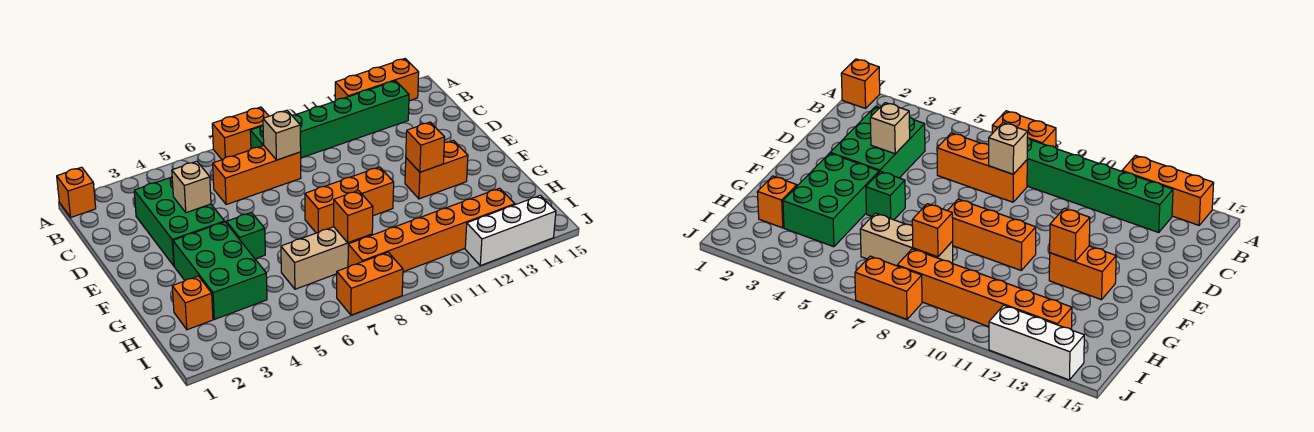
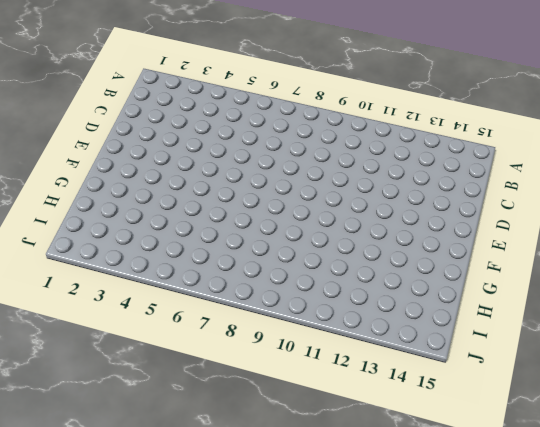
none -> orange 1x1 brick [57,167,96,217]
none -> orange 1x2 brick [212,107,269,160]
none -> orange 1x3 brick [335,59,419,101]

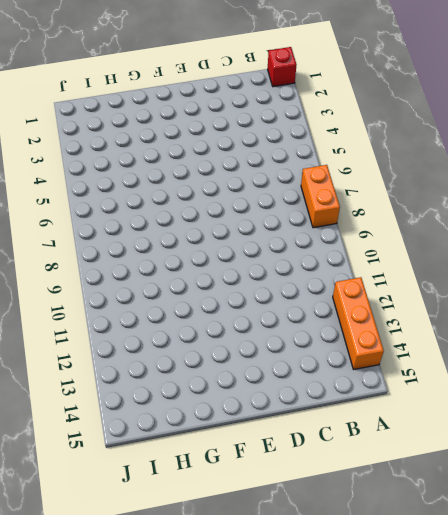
red 1x1 brick [268,47,296,87] -> orange 1x1 brick [57,167,96,217]
none -> green 1x6 brick [250,81,409,158]
none -> green 2x3 brick [134,177,225,266]
none -> orange 1x3 brick [213,146,301,204]

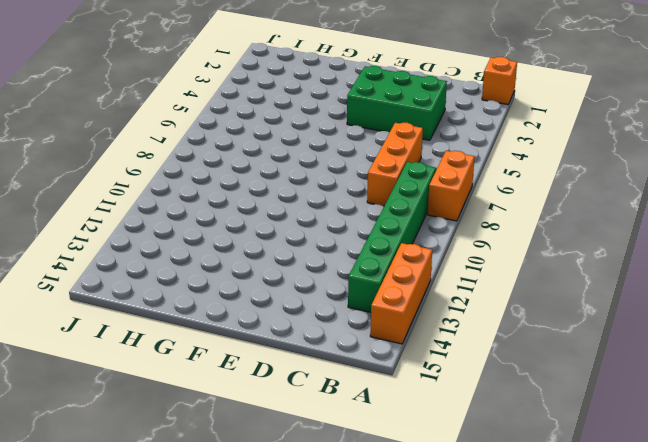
none -> green 2x3 brick [173,222,267,319]
none -> green 1x1 brick [226,212,265,259]
none -> orange 1x3 brick [305,167,394,233]

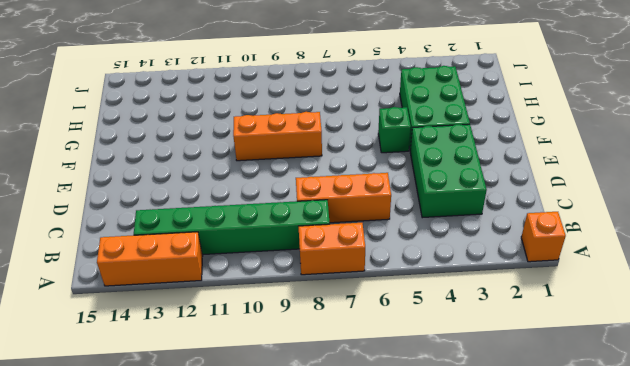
none -> orange 1x2 brick [405,141,468,199]
none -> orange 1x1 brick [172,276,213,330]
none -> tan 1x3 brick [281,227,372,289]

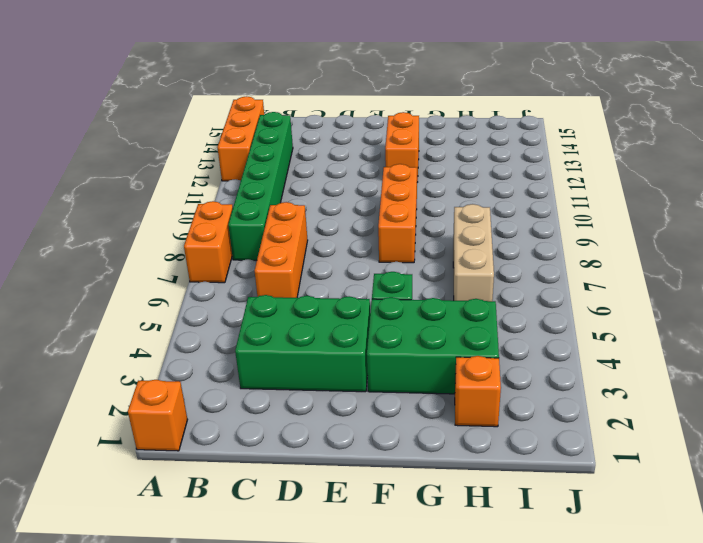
none -> orange 1x6 brick [348,188,515,272]
none -> orange 1x2 brick [337,252,403,315]
none -> white 1x3 brick [465,195,556,266]

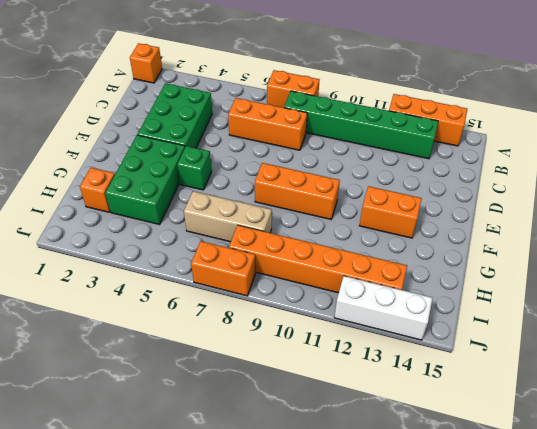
none -> tan 1x1 brick [263,110,301,160]
none -> tan 1x1 brick [172,161,211,213]
none -> orange 1x1 brick [406,122,445,172]

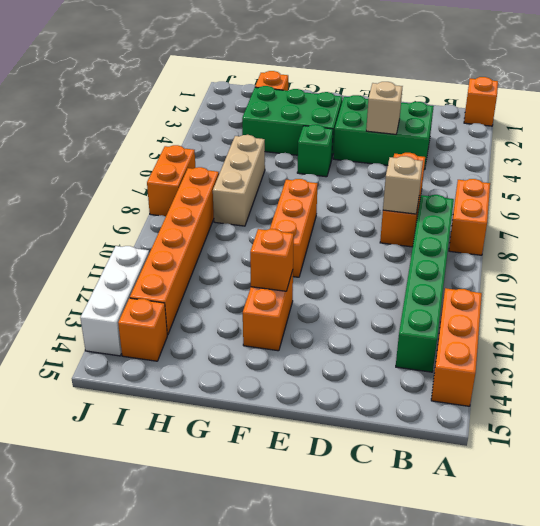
orange 1x1 brick [118,298,167,361] -> orange 1x1 brick moved to [334,191,373,243]

